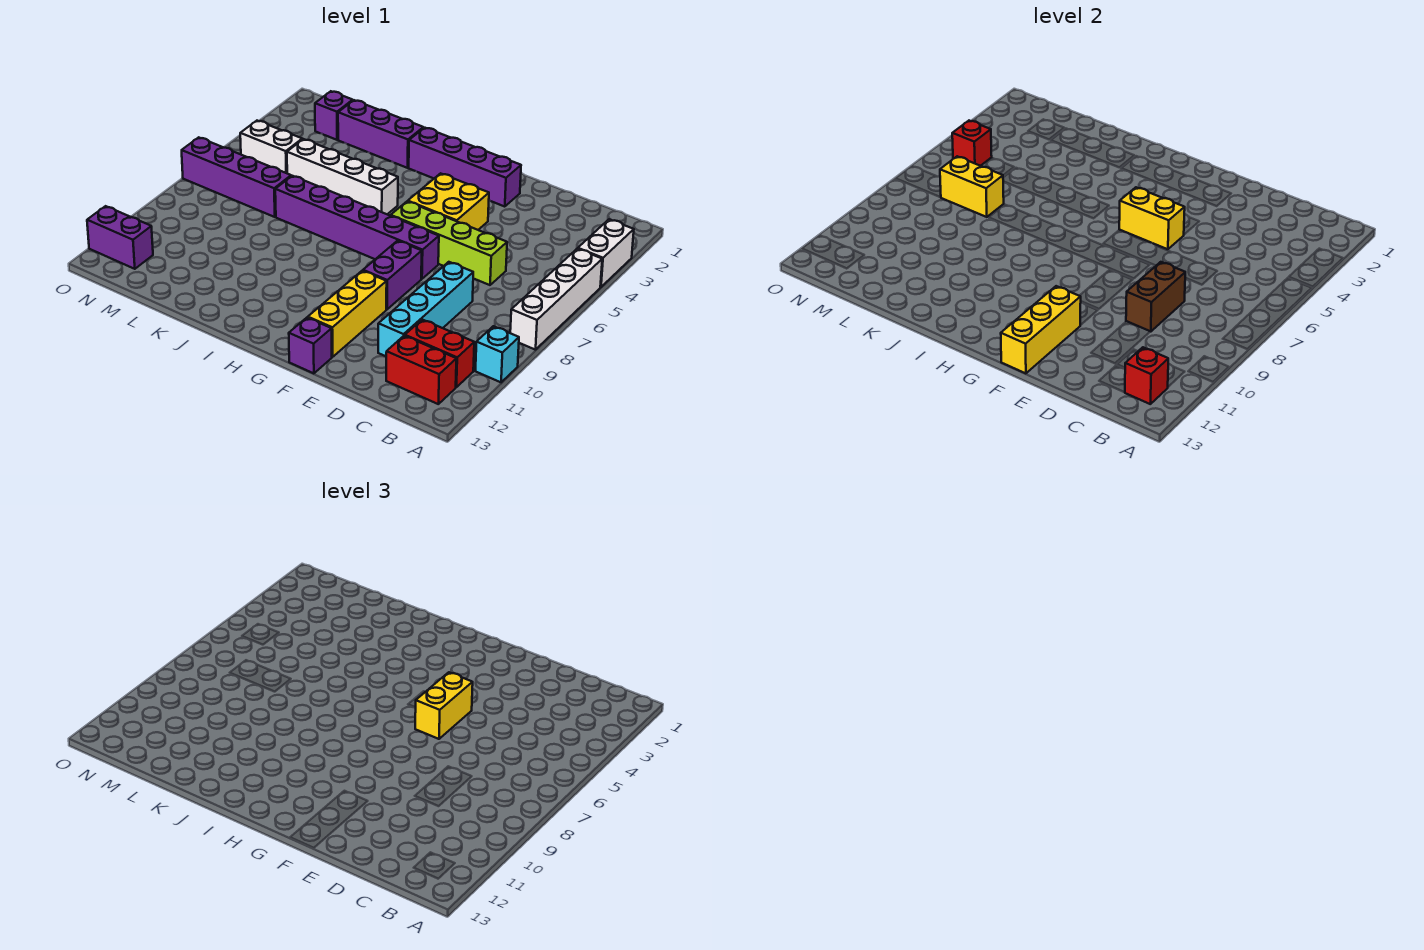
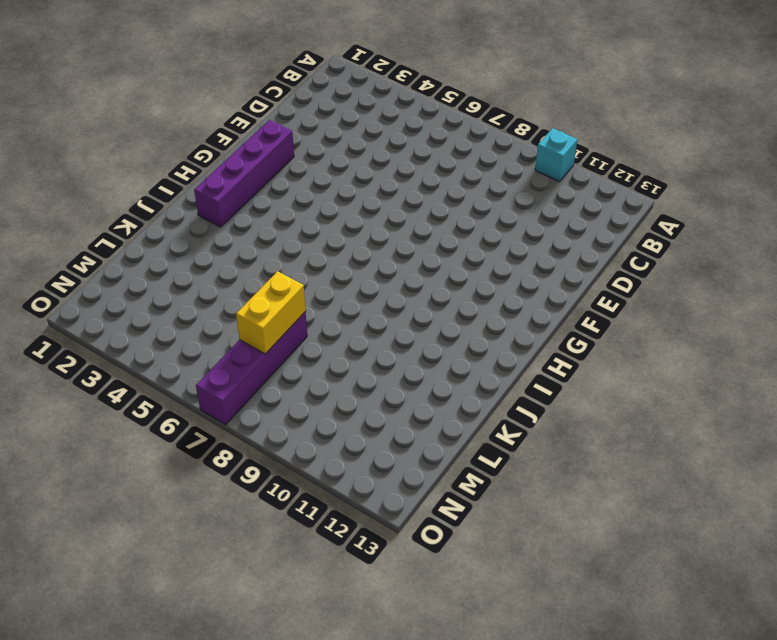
none -> white 1x2 brick [578,219,634,287]
none -> white 1x4 brick [510,249,602,350]
none -> red 1x2 brick [405,320,474,387]

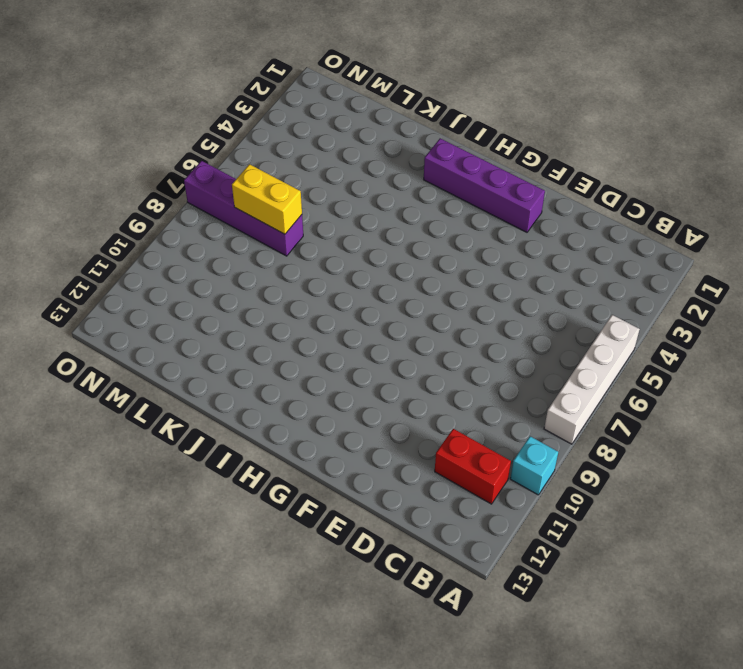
none -> white 1x2 brick [578,219,634,287]
none -> red 1x2 brick [386,336,456,404]
none -> lime 1x4 brick [391,201,507,285]

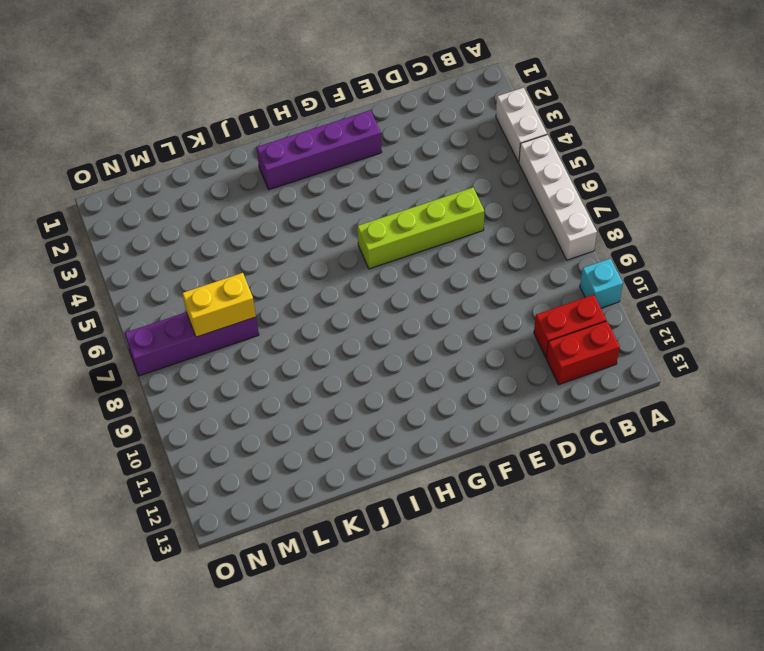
none -> cyan 1x4 brick [378,262,473,356]
none -> yellow 2x2 brick [408,173,489,230]
none -> purple 1x6 brick [275,176,439,279]

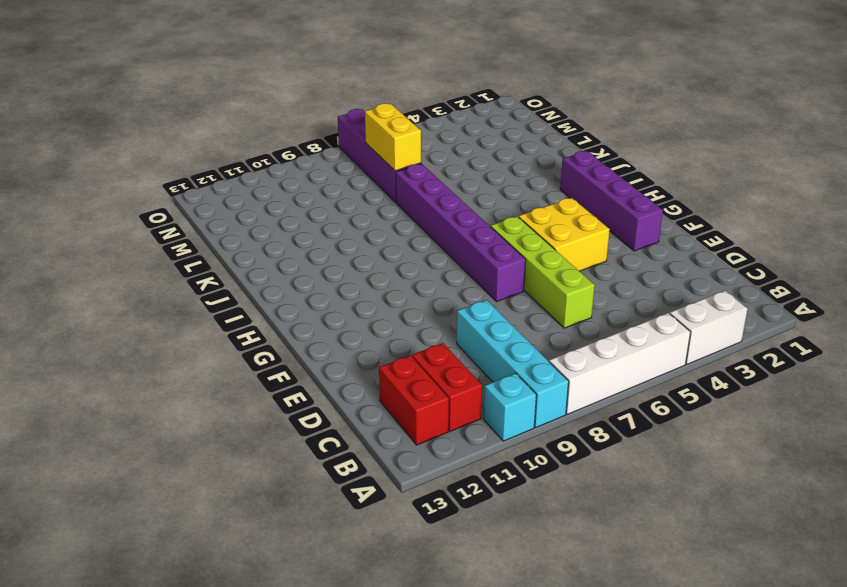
cyan 1x4 brick [457,300,569,427] -> cyan 1x4 brick turned to [378,262,473,356]
none -> purple 1x2 brick [363,241,422,309]
none -> yellow 1x3 brick [308,271,387,357]
none -> purple 1x1 brick [289,317,332,373]

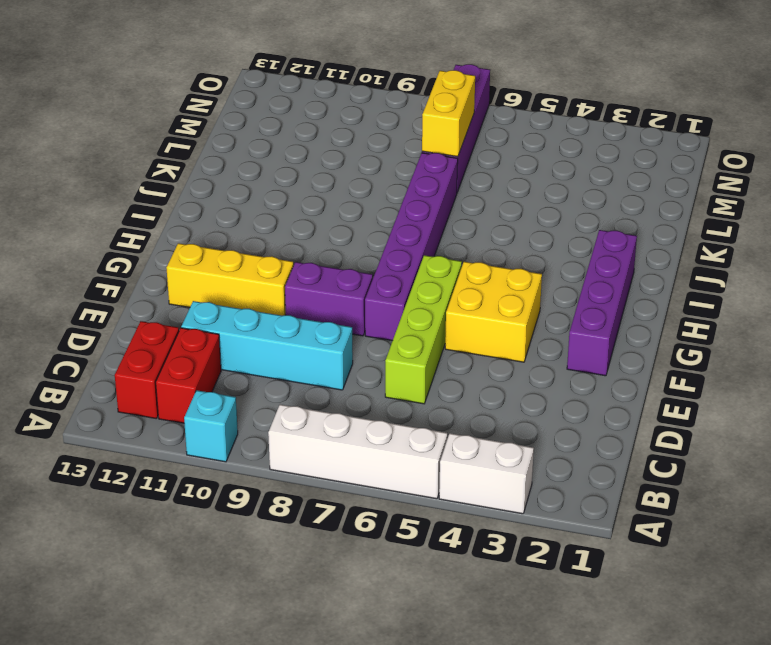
none -> purple 1x1 brick [289,317,332,373]
none -> white 1x4 brick [287,139,398,214]
none -> purple 1x3 brick [338,100,423,168]

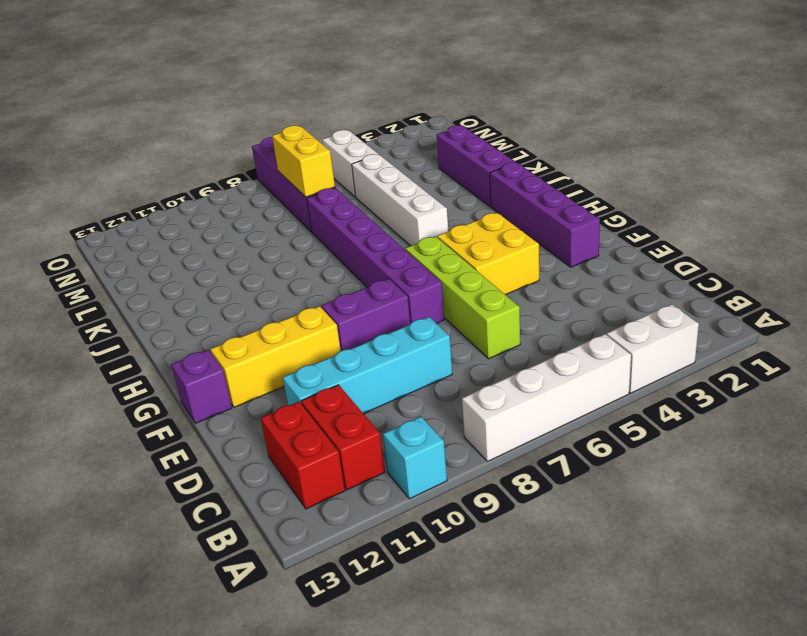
none -> purple 1x1 brick [315,91,353,140]
none -> purple 1x2 brick [87,206,153,269]
none -> red 1x1 brick [1125,347,1168,404]

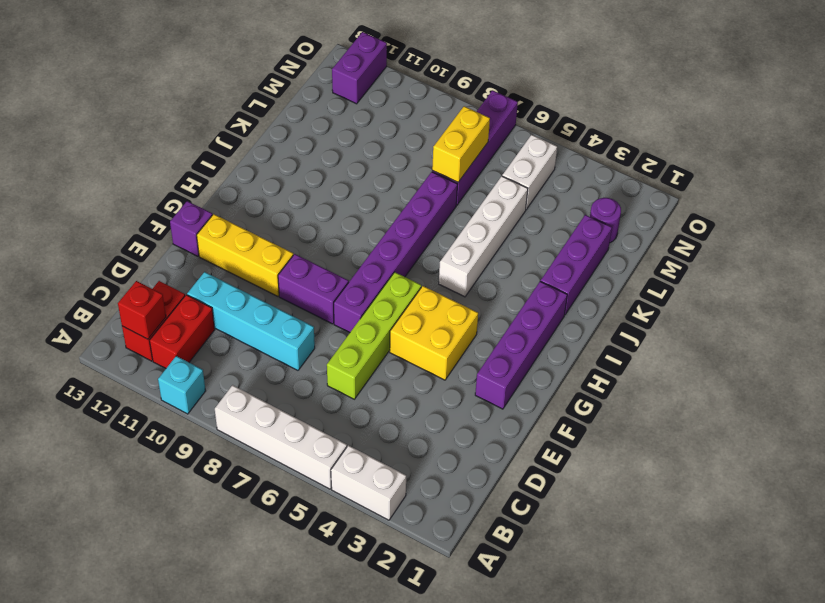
purple 1x1 round brick [590,198,621,243] -> purple 1x1 brick [315,91,353,140]
none -> brown 1x2 brick [1126,262,1185,332]
none -> yellow 1x2 brick [1119,187,1185,249]
none -> yellow 1x3 brick [1001,286,1081,373]

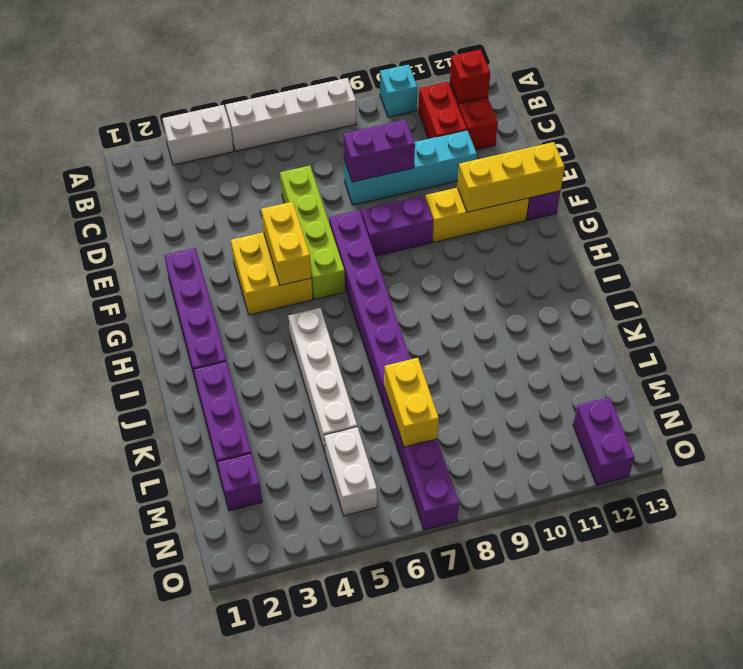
purple 1x2 brick [343,120,415,182] -> brown 1x2 brick [1126,262,1185,332]
none -> red 1x1 brick [952,121,992,166]
none -> yellow 1x2 brick [415,672,473,739]

